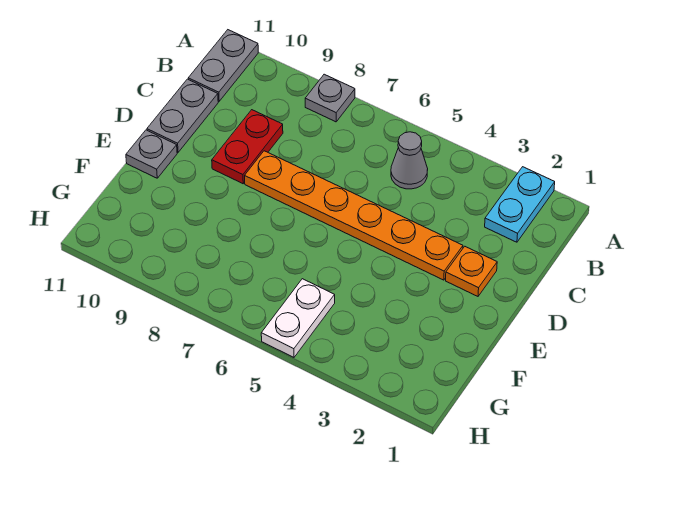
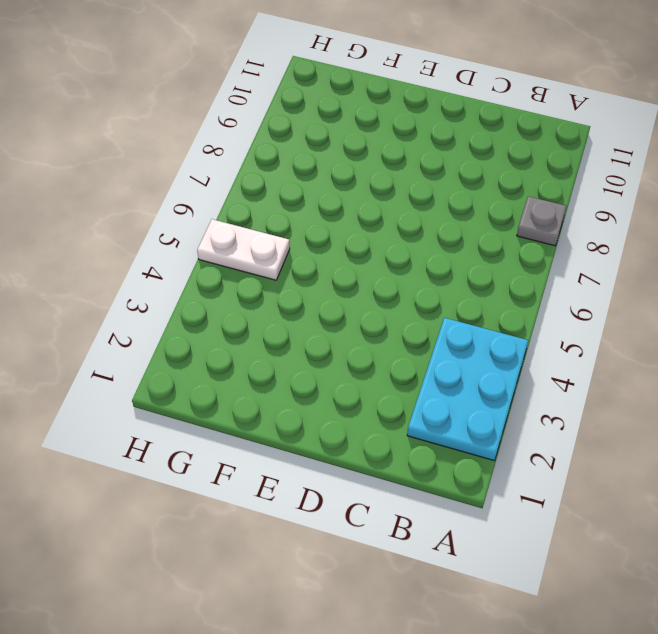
cyan 2x3 plate [407,318,528,461] -> cyan 1x2 plate [485,167,555,242]
none -> grey 1x2 plate [188,30,258,101]
none -> grey 1x1 cone [391,132,428,189]

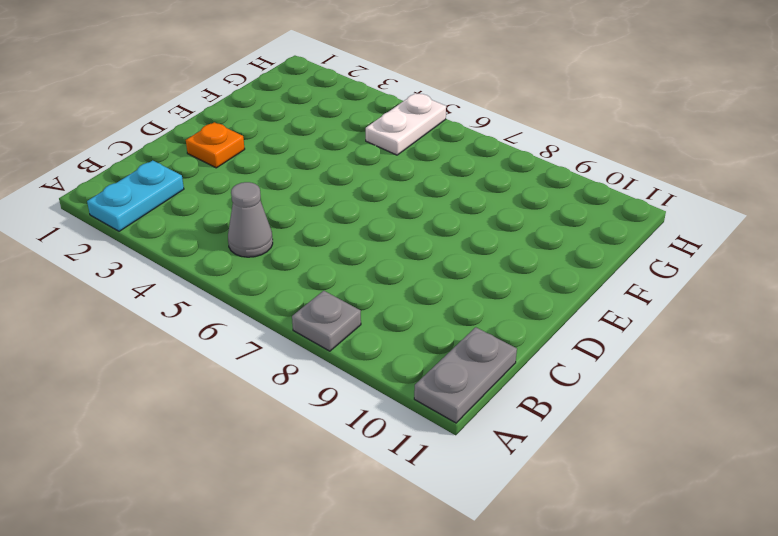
none -> red 1x2 plate [212,110,283,184]
none -> grey 1x2 plate [147,79,218,152]

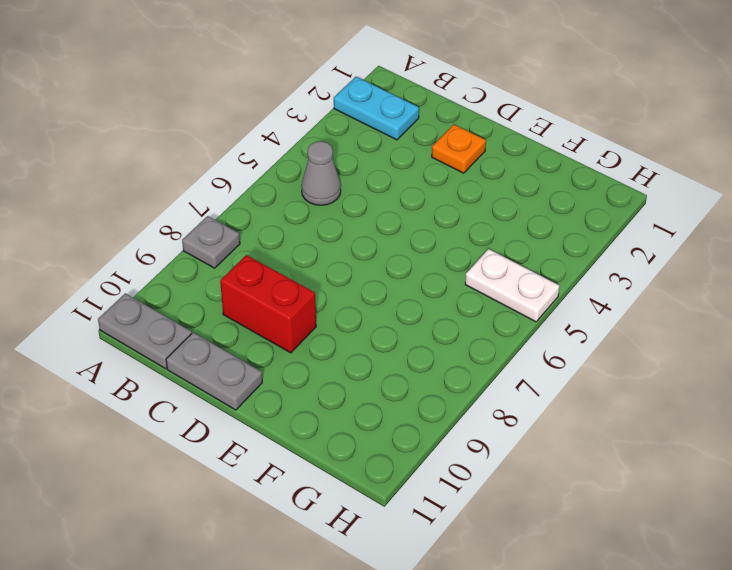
red 1x2 brick [220,255,316,353] -> red 1x2 plate [212,110,283,184]
none -> orange 1x6 plate [245,151,463,280]
none -> grey 1x1 plate [126,130,177,178]

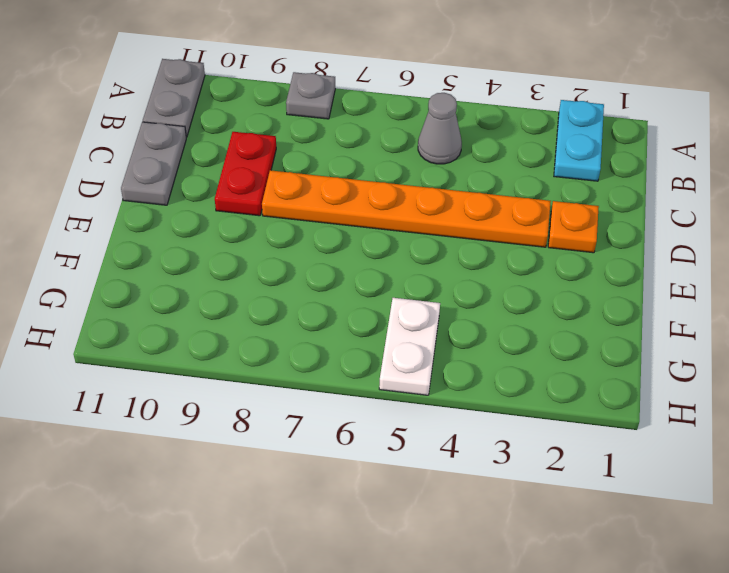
none -> grey 1x1 plate [126,130,177,178]

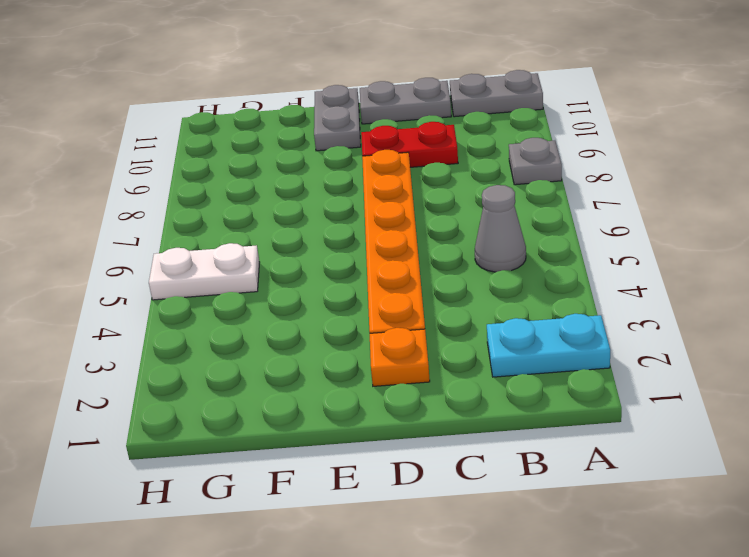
grey 1x2 plate [314,85,361,151] -> grey 1x1 plate [126,130,177,178]

